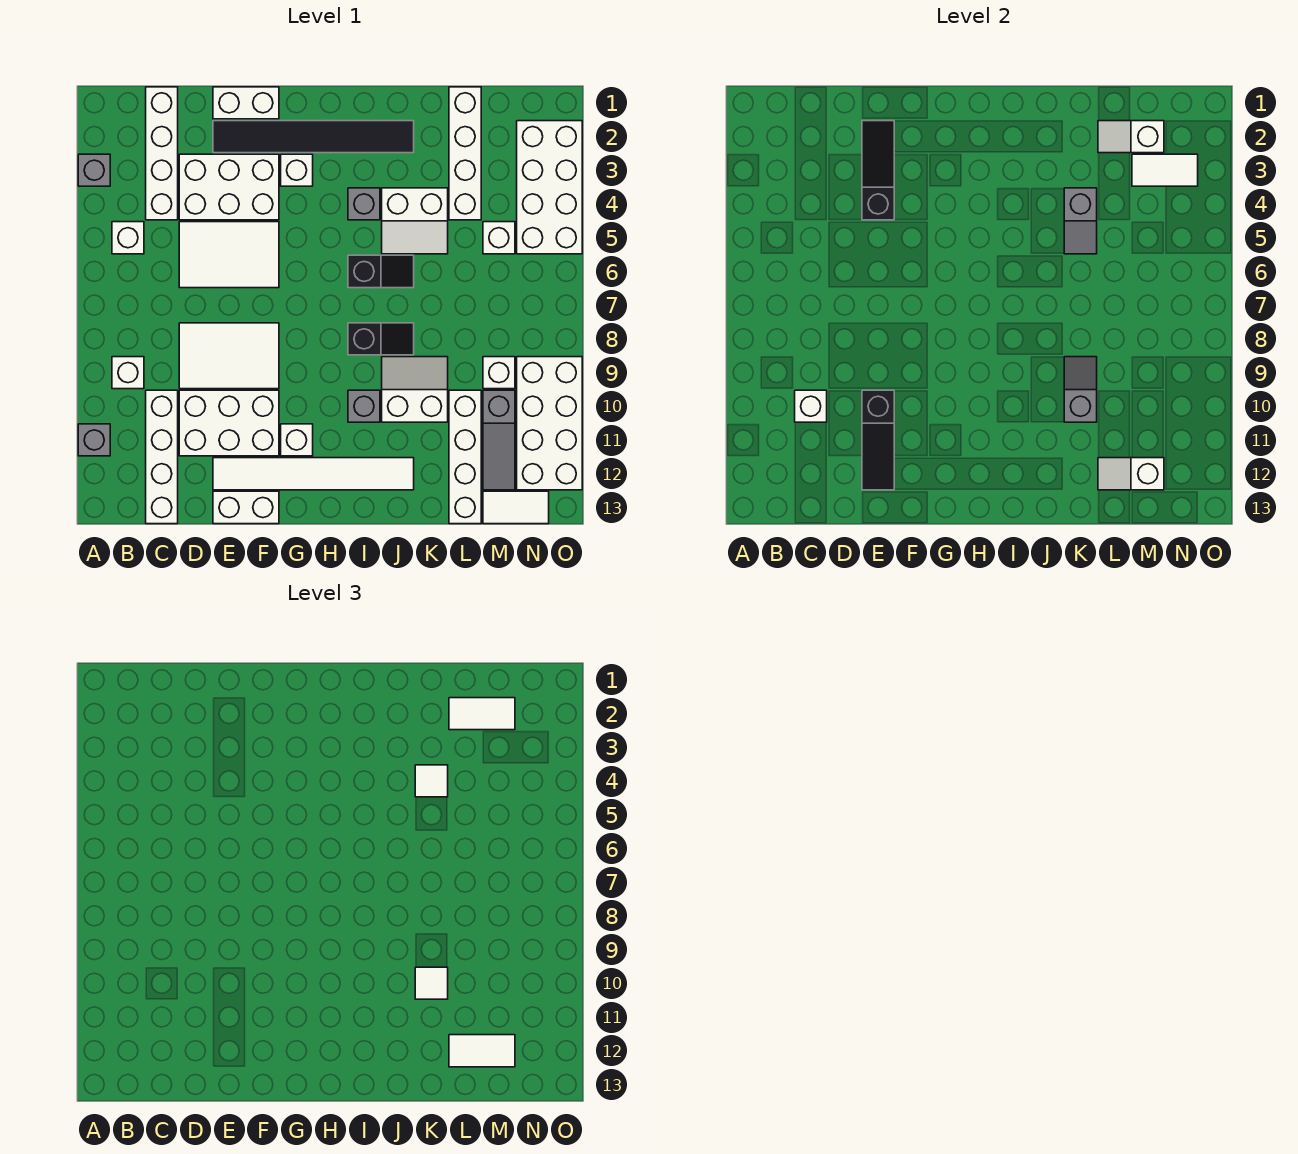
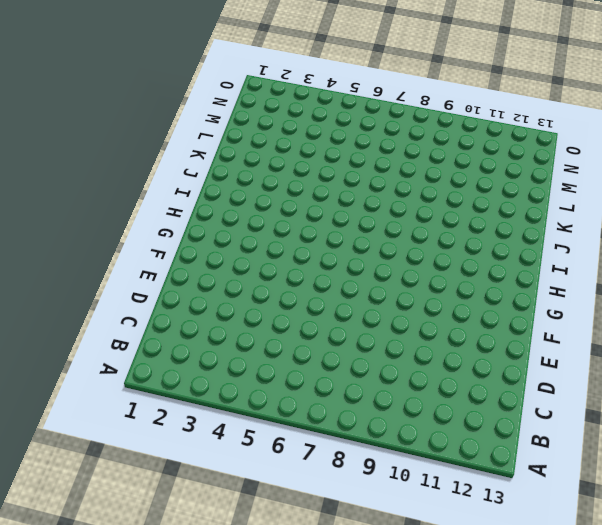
none -> grey 1x1 brick [78,154,110,186]
none -> grey 1x1 brick [78,424,110,456]
none -> white 1x1 brick [112,222,144,254]
none -> white 1x1 brick [112,357,144,389]

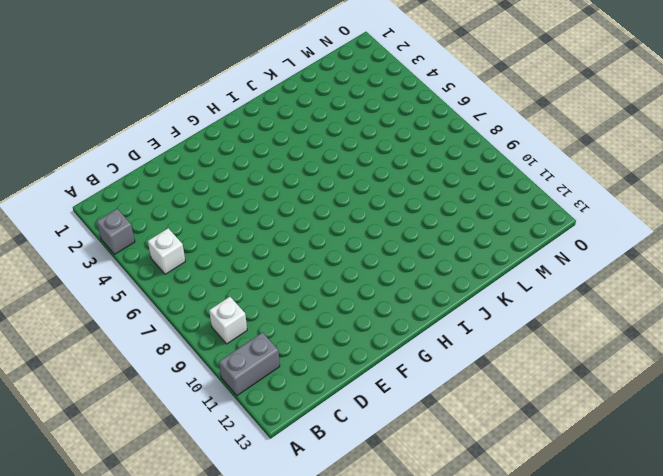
grey 1x2 brick [219,333,280,395] -> grey 1x1 brick [78,424,110,456]
none -> white 1x4 brick [146,87,178,220]
none -> white 1x4 brick [146,390,178,524]
none -> white 2x3 brick [179,154,279,220]
none -> white 2x3 tile [179,222,279,288]

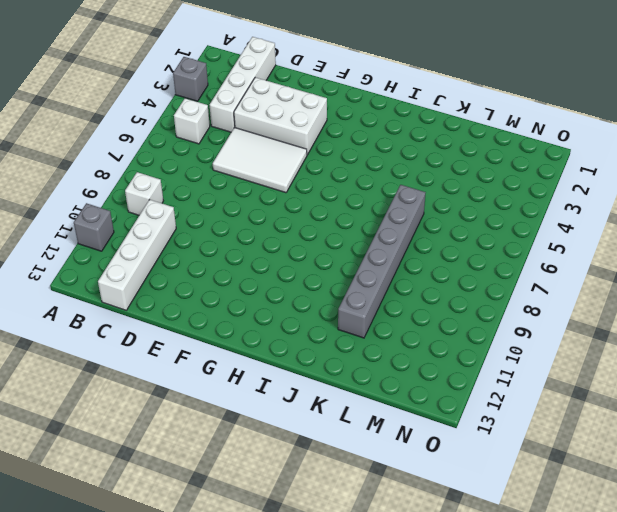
grey 1x6 brick [338,185,426,338] -> white 2x2 slope [382,357,448,422]
none -> white 2x3 tile [179,323,279,389]
none -> white 2x3 brick [179,390,279,456]
none -> white 1x2 brick [213,87,279,119]
none -> black 1x6 tile [213,121,414,153]

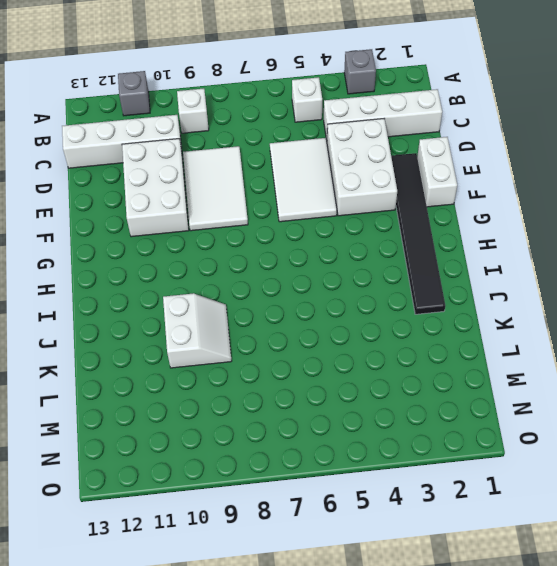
none -> white 1x6 tile [213,458,414,490]
none -> white 1x2 brick [213,491,279,524]
none -> white 1x1 brick [281,154,313,186]
none -> white 1x1 brick [281,424,313,456]

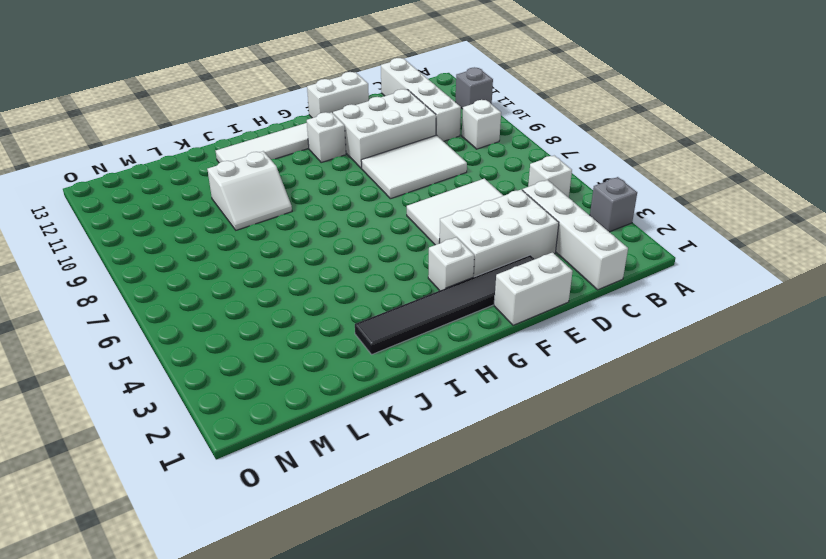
none -> grey 1x1 brick [348,188,380,220]
none -> black 1x2 slope [348,255,414,288]
none -> black 1x2 slope [348,323,414,355]
none -> grey 1x1 brick [348,390,380,422]

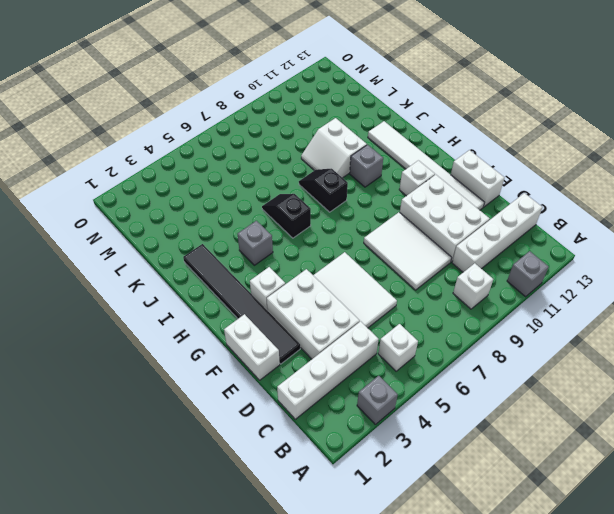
none -> white 2x2 slope [382,188,448,254]
none -> white 1x4 brick [449,87,481,220]
none -> white 1x4 brick [449,390,481,524]
none -> white 1x1 brick [483,222,515,254]

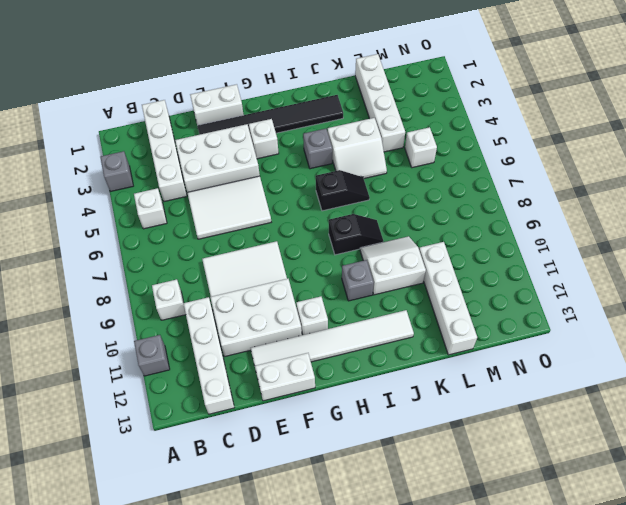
none -> white 1x1 brick [483,357,515,389]
none -> grey 1x3 slope [483,390,515,490]
none -> white 1x2 tile [483,491,549,524]
none -> white 2x4 brick [517,121,582,254]

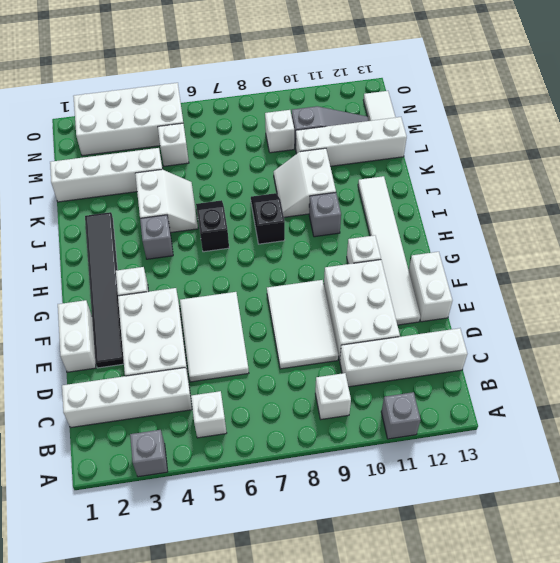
none -> white 2x4 brick [517,357,582,490]
none -> white 1x1 brick [795,390,827,422]
none -> black 1x3 slope [862,121,894,220]
none -> black 1x3 slope [862,390,894,490]

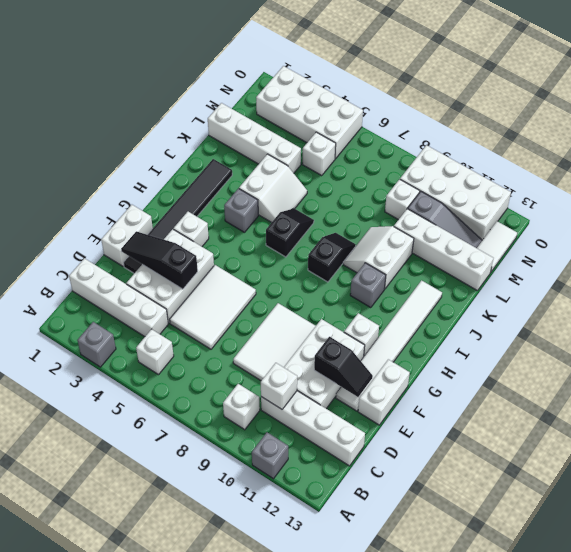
black 1x2 slope [314,337,373,397] -> black 1x3 slope [862,390,894,490]
none -> grey 1x2 slope [1064,188,1097,254]
none -> grey 1x2 slope [1064,357,1097,422]
none -> white 1x2 slope [1098,121,1164,153]
none -> white 1x2 slope [1098,458,1164,490]

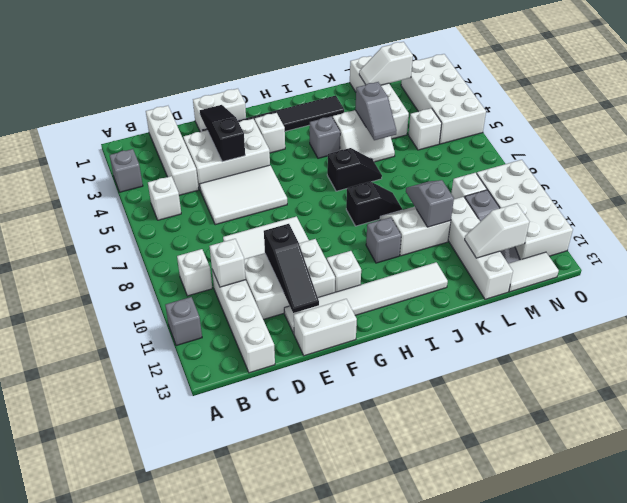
none -> white 1x2 tile [1132,154,1198,186]
none -> white 1x1 tile [415,765,448,797]
none -> white 1x1 tile [415,967,448,999]
none -> white 1x2 tile [449,698,515,730]

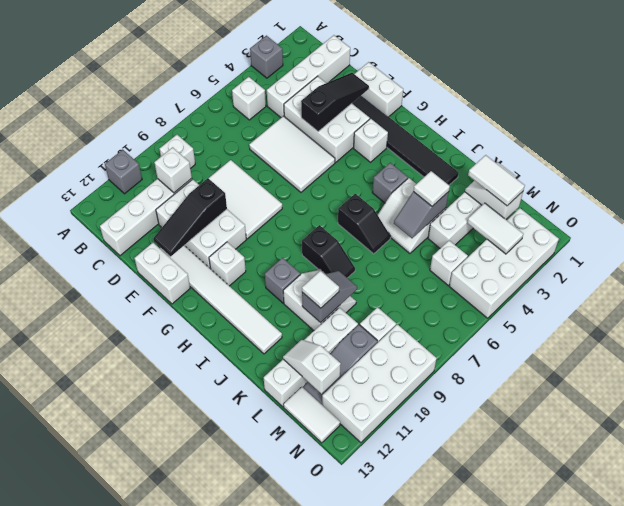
none -> white 1x2 tile [449,1035,515,1067]

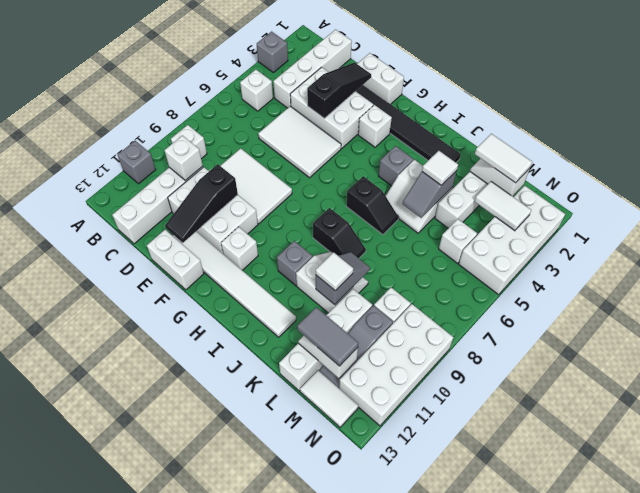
grey 1x2 tile [297,307,358,366] -> white 1x2 tile [449,1035,515,1067]

